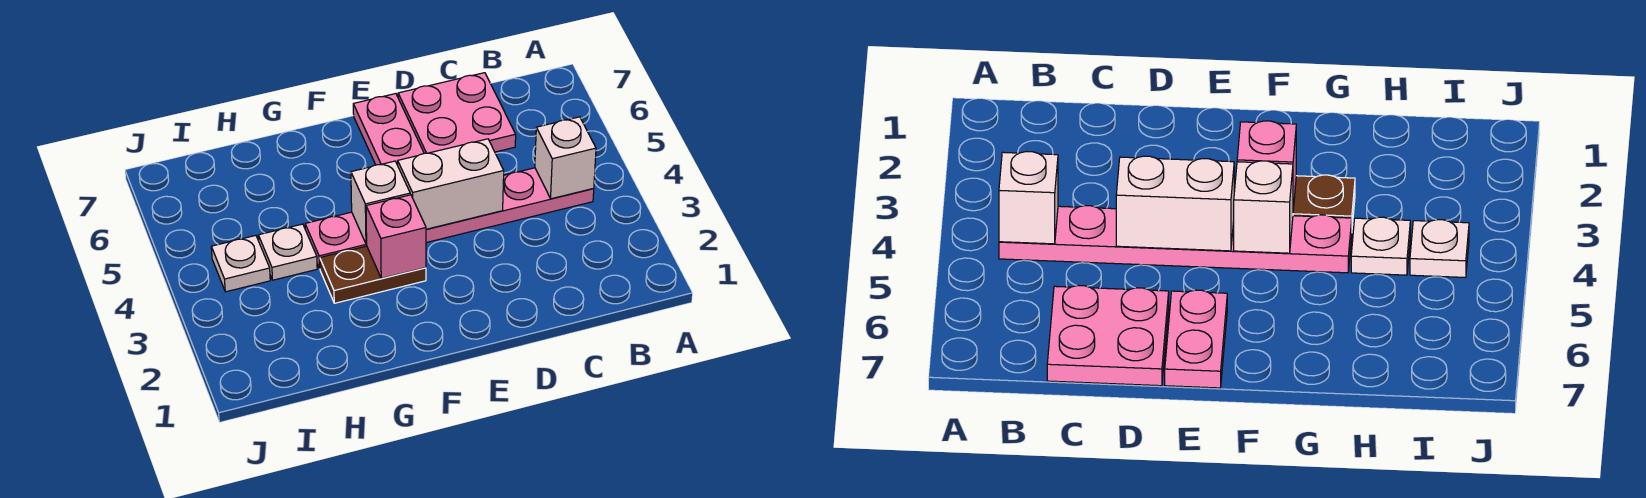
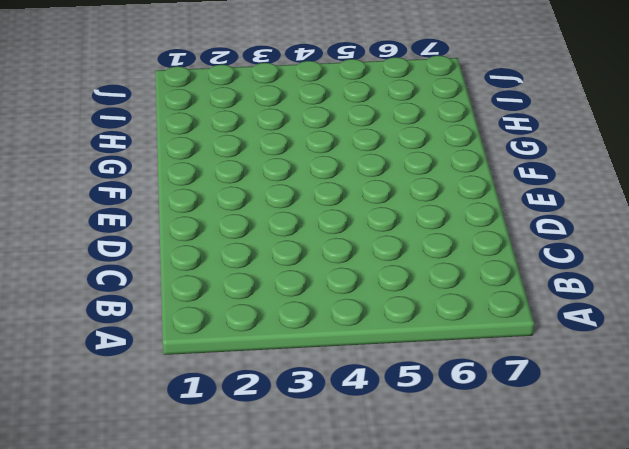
none -> pink 1x6 plate [305,168,594,268]
none -> pink 2x2 plate [398,73,516,153]

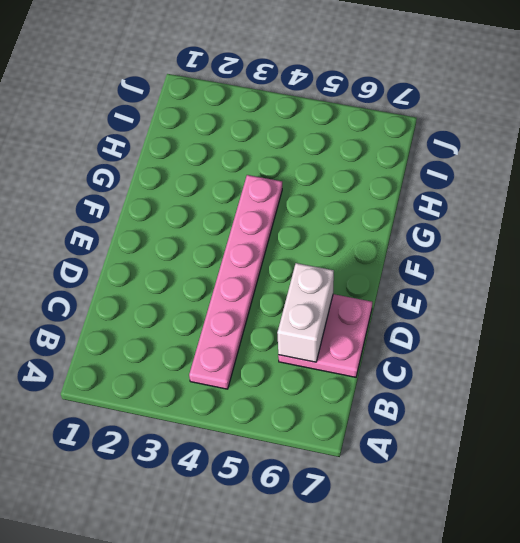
white 1x2 brick [277,263,334,362] -> white 1x2 brick moved to [398,139,504,229]
none -> pink 1x2 plate [353,94,424,165]
none -> brown 1x2 plate [320,246,426,303]

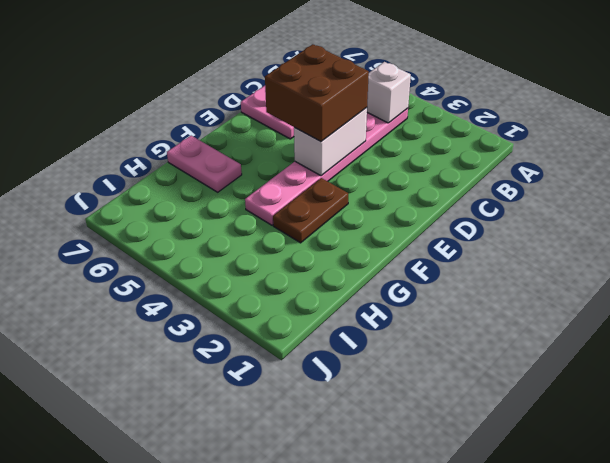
brown 2x2 brick [265,44,369,141] -> none
pink 1x2 plate [167,136,242,192] -> pink 1x2 plate moved to [353,94,424,165]
none -> white 1x1 plate [258,224,317,280]
none -> white 1x1 plate [211,236,270,292]

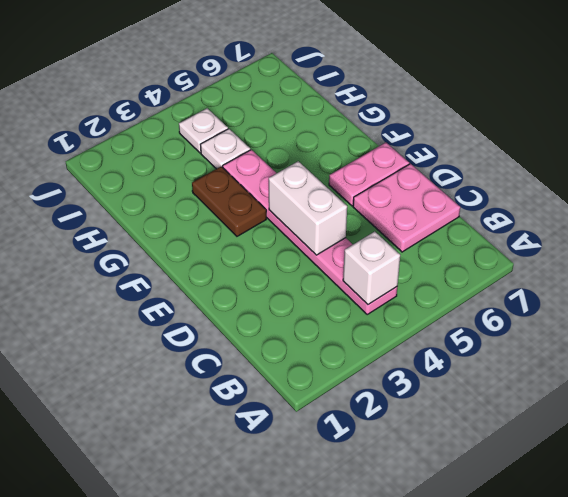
none -> pink 1x1 brick [366,195,426,278]
none -> white 1x1 brick [351,161,410,244]

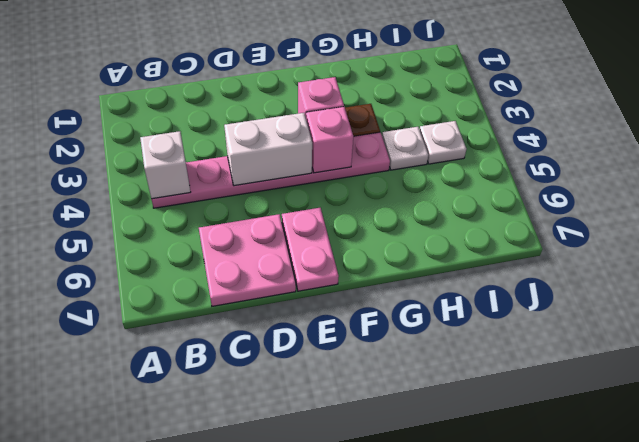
pink 1x1 brick [306,107,353,173] -> white 1x1 brick [351,161,410,244]

